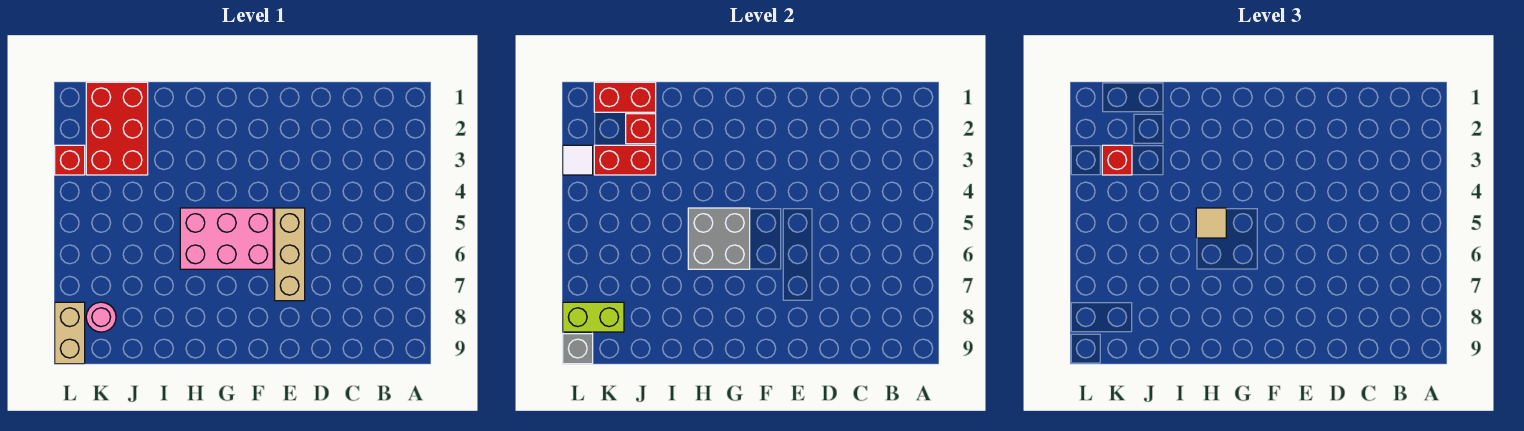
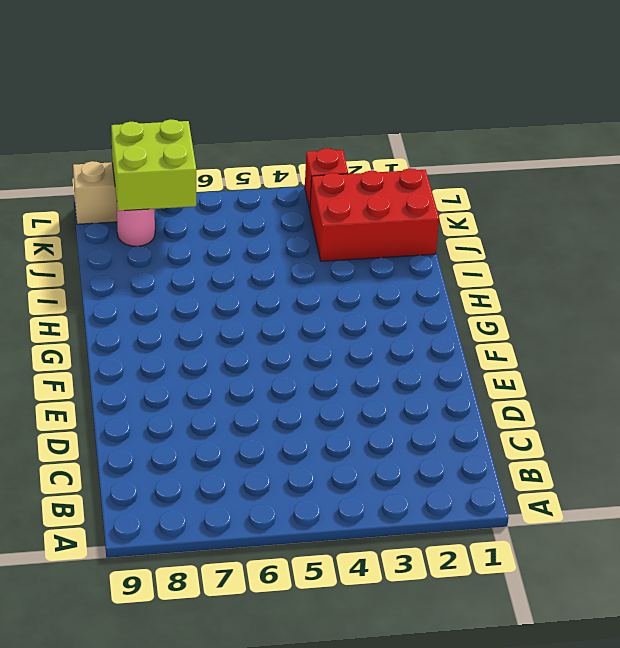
lime 2x2 brick [111,119,196,211] -> lime 1x2 brick [563,302,624,332]
none -> tan 1x3 brick [275,208,305,301]
none -> pink 2x3 brick [180,208,273,269]
none -> grey 2x2 brick [688,208,750,269]

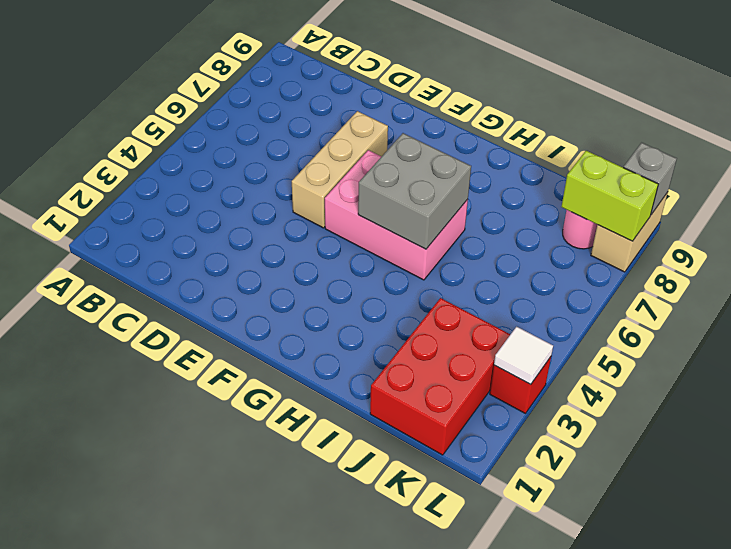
none -> red 1x2 brick [594,82,656,112]
none -> red 1x1 brick [626,114,656,144]
none -> red 1x2 brick [594,145,656,175]

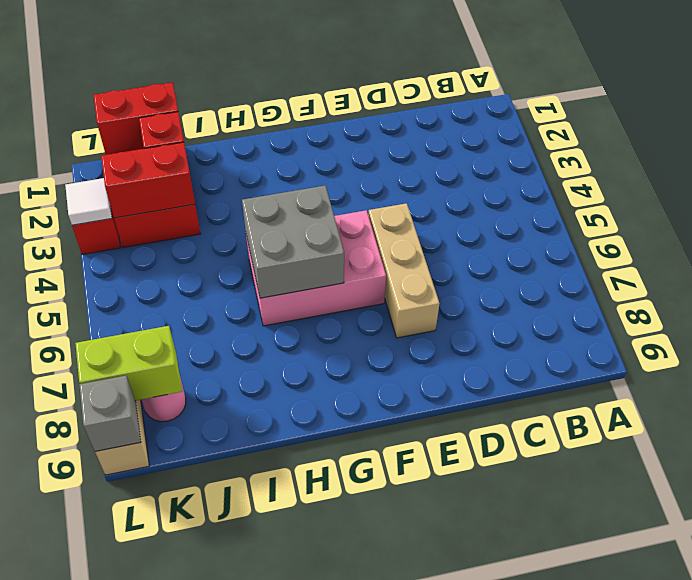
none -> tan 1x1 tile [1196,208,1226,238]
none -> red 1x1 brick [1102,145,1132,175]

